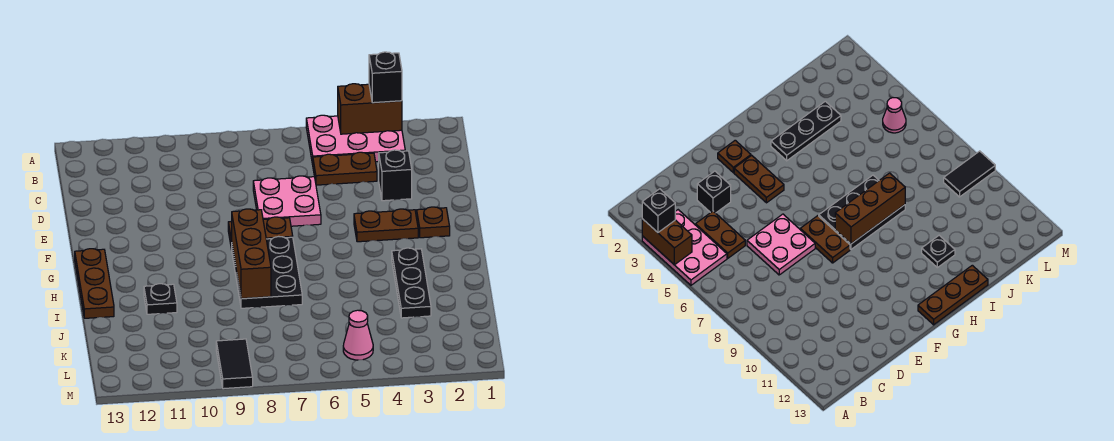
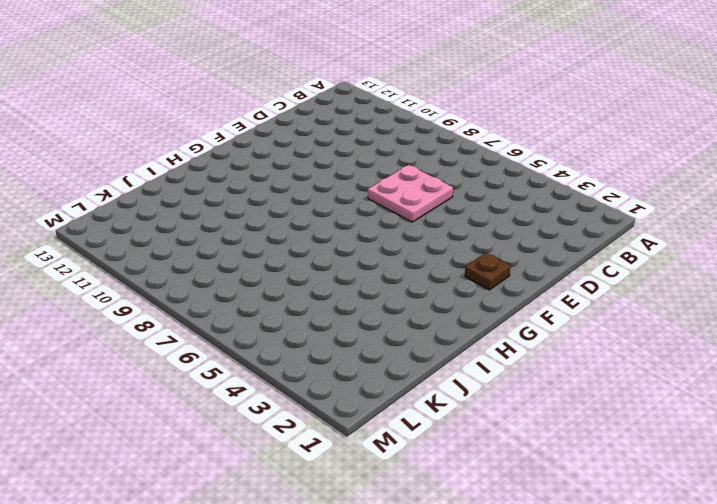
none -> pink 2x3 plate [306,115,405,164]
none -> brown 1x2 plate [313,152,377,185]
none -> black 1x1 brick [379,150,412,201]

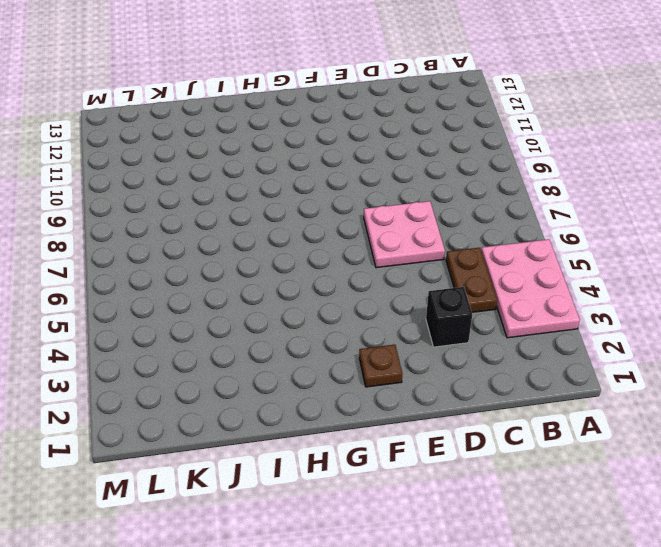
none -> brown 1x2 plate [354,209,418,242]
none -> brown 1x2 plate [228,217,293,250]
none -> black 2x3 plate [232,236,302,308]

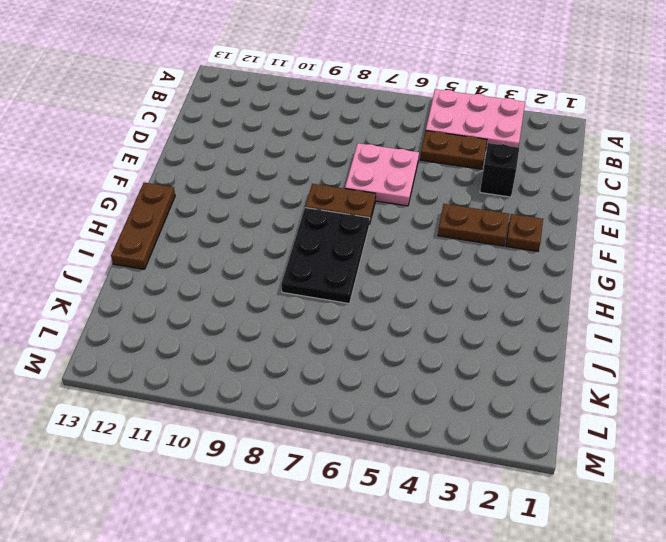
none -> black 1x3 plate [392,248,431,318]
none -> black 1x1 plate [144,284,177,314]
none -> pink 1x1 cone [343,310,373,360]

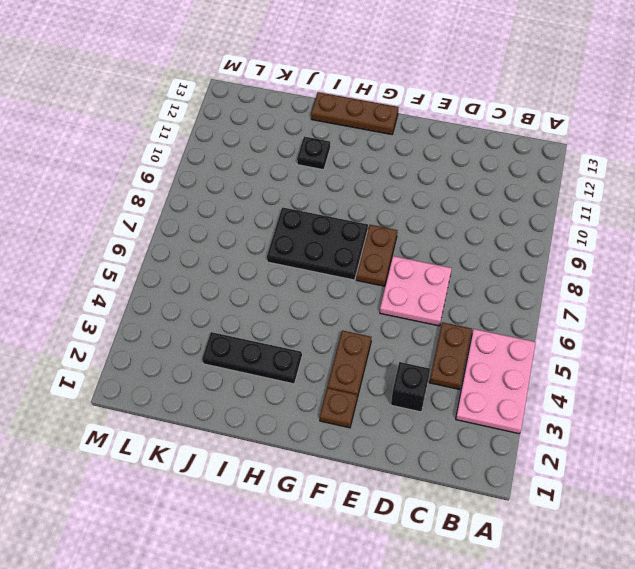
none -> pink 1x1 cone [343,310,373,360]
none -> black 1x2 tile [216,339,253,389]
none -> brown 1x2 brick [338,84,402,134]

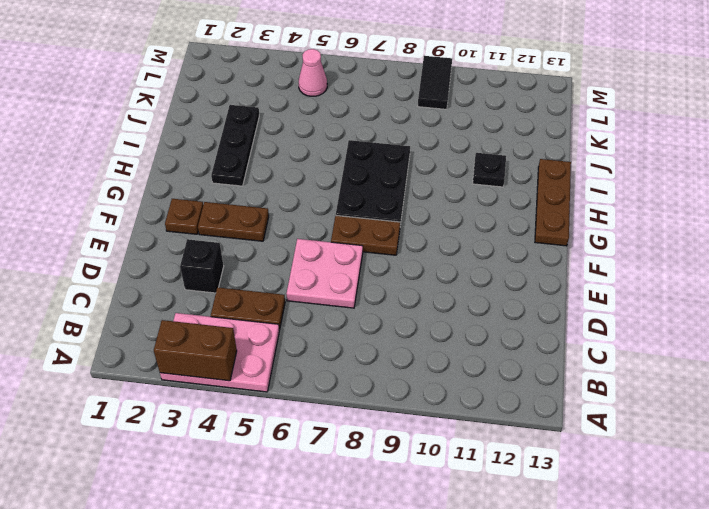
none -> brown 1x3 brick [231,209,271,299]
none -> black 1x1 brick [369,52,402,103]

